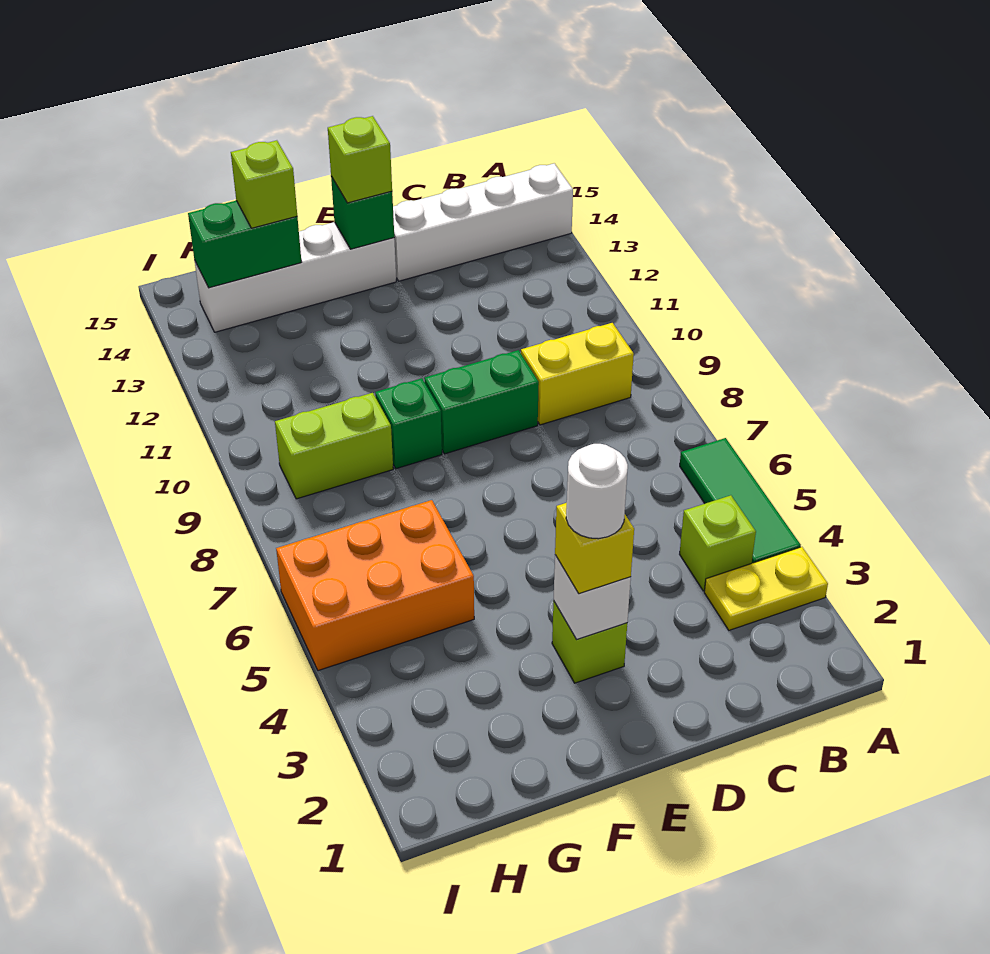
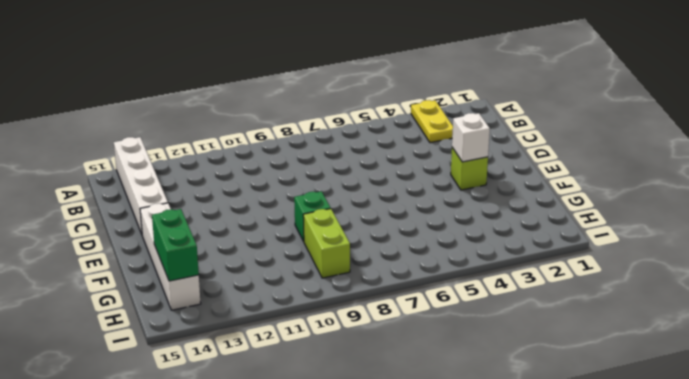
none -> green 1x3 tile [680,438,801,563]
none -> lime 1x1 brick [680,495,756,591]
none -> yellow 1x2 brick [521,323,634,425]

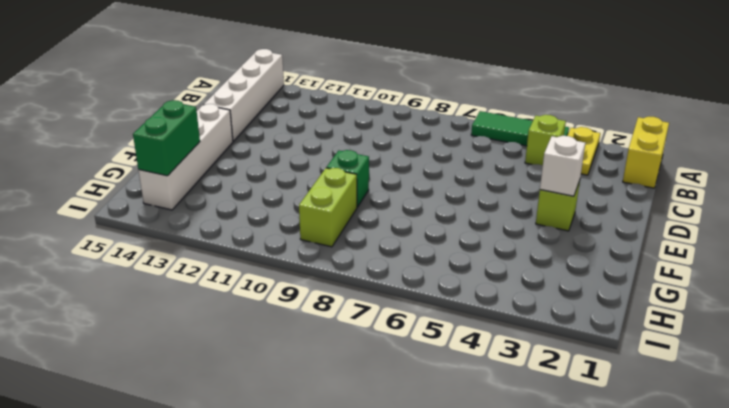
yellow 1x2 brick [623,117,669,188] -> yellow 1x2 brick moved to [521,323,634,425]
none -> green 1x2 brick [424,350,539,454]
none -> orange 2x3 brick [276,500,474,671]
none -> green 1x1 brick [331,176,394,249]

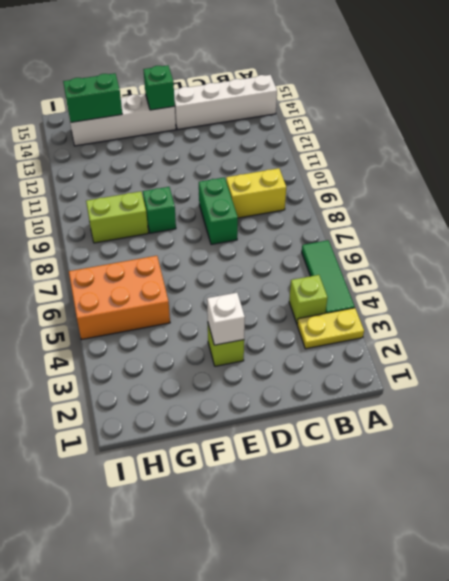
green 1x2 brick [199,177,238,245] -> green 1x2 brick turned to [424,350,539,454]
none -> yellow 1x1 brick [555,503,634,594]
none -> lime 1x1 brick [328,116,392,203]
none -> lime 1x1 brick [231,140,297,228]

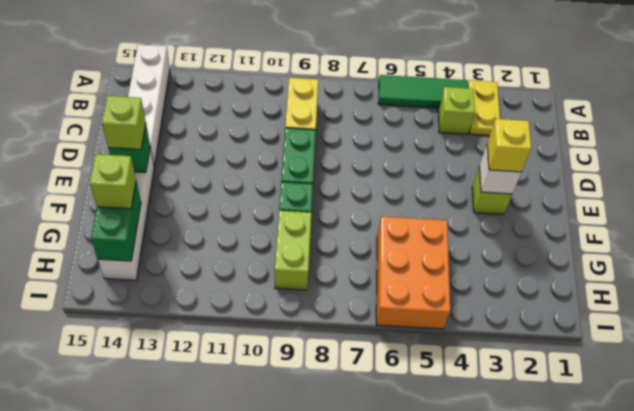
none -> white 1x1 round brick [566,444,628,539]

